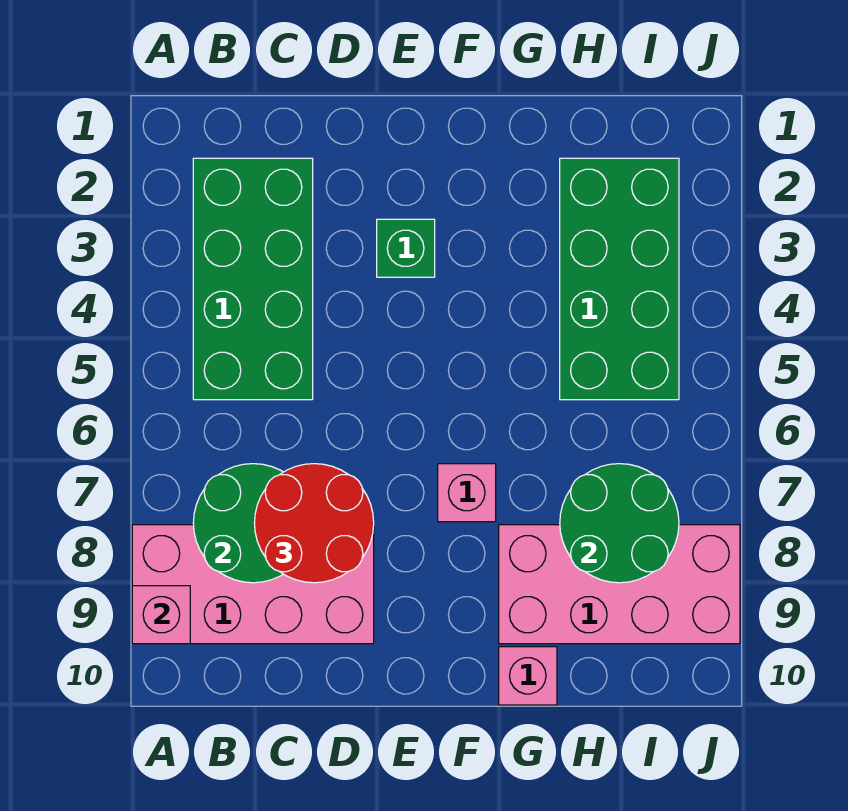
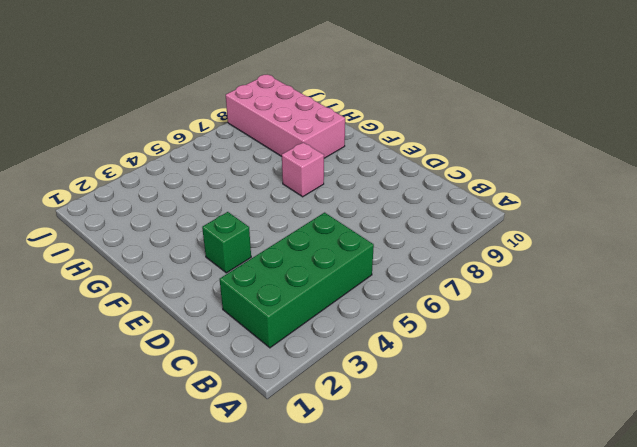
none -> pink 2x4 brick [132,525,374,644]
none -> pink 1x1 brick [499,647,557,705]

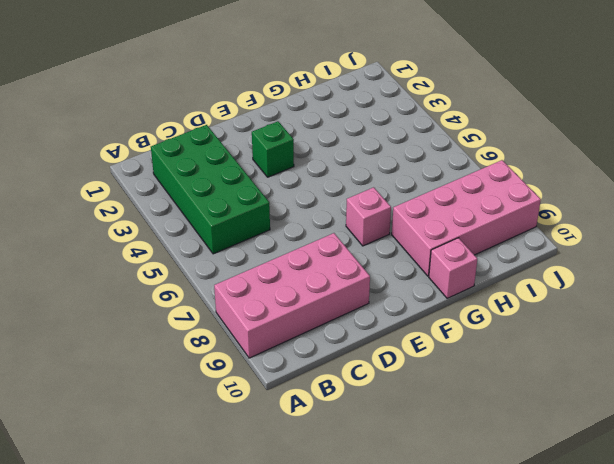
none -> green 2x4 brick [560,158,679,400]
none -> pink 1x1 brick [132,586,190,644]

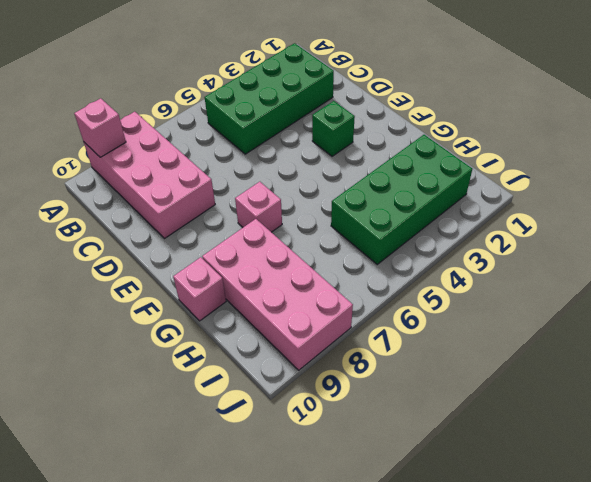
none -> green 2x2 round brick [193,464,283,583]
none -> green 2x2 round brick [560,464,679,583]

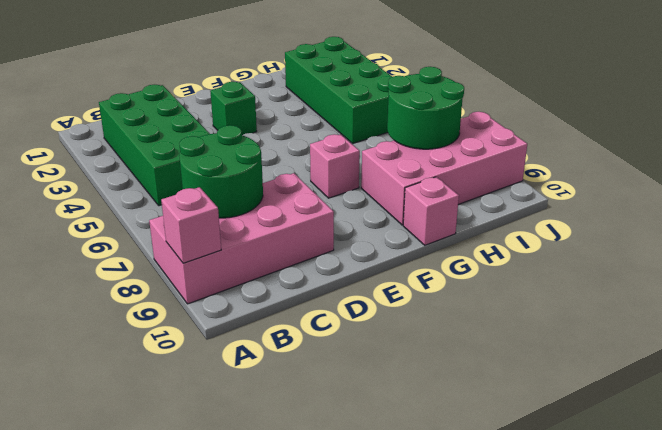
none -> red 2x2 round brick [255,464,374,583]

